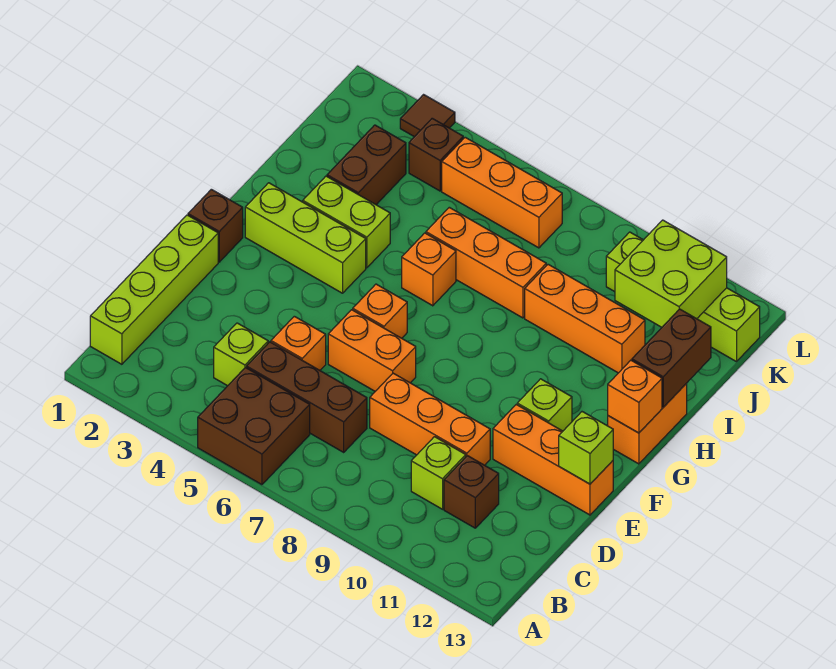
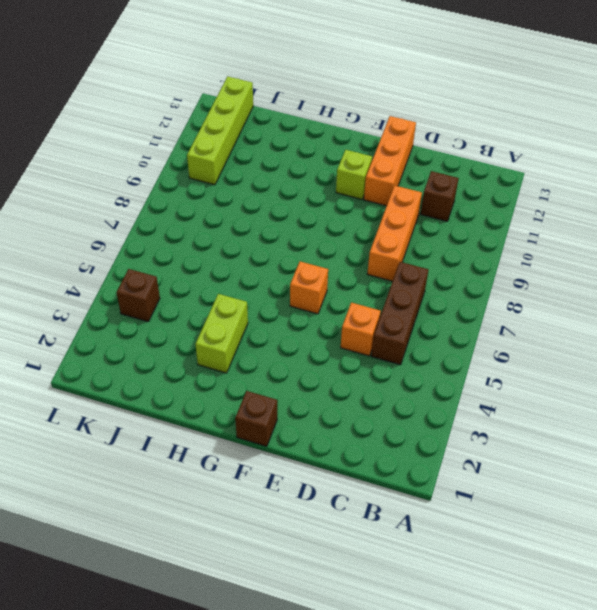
none -> brown 2x2 brick [198,368,310,485]
none -> lime 1x4 brick [90,215,218,364]
none -> lime 1x1 brick [214,323,268,386]

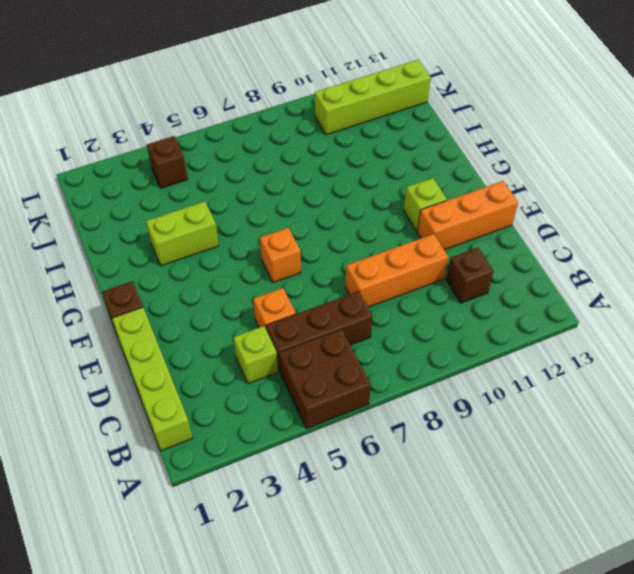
none -> lime 1x1 brick [411,437,466,509]
none -> orange 1x2 brick [328,310,416,391]
none -> lime 1x3 brick [245,183,366,293]

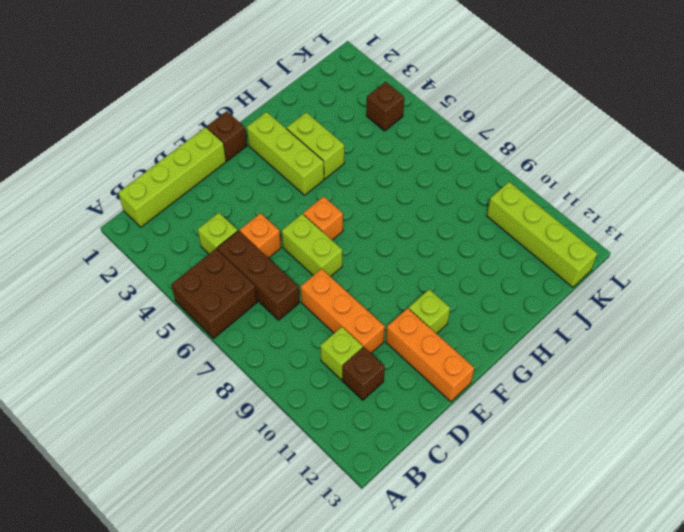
lime 1x2 brick [282,214,342,277] -> orange 1x2 brick [328,310,416,391]
none -> orange 1x2 brick [608,384,687,464]
none -> orange 1x1 brick [402,233,456,306]
none -> brown 1x2 brick [327,125,406,205]

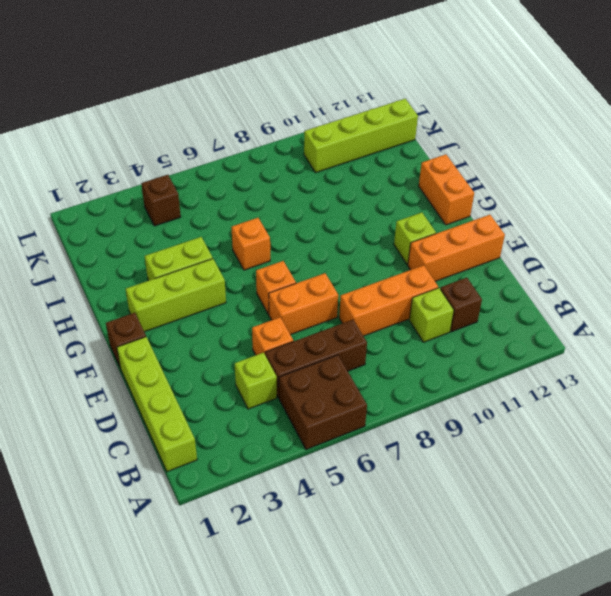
none -> brown 1x2 brick [327,125,406,205]
none -> orange 1x3 brick [426,207,546,318]
none -> orange 1x3 brick [525,264,645,373]

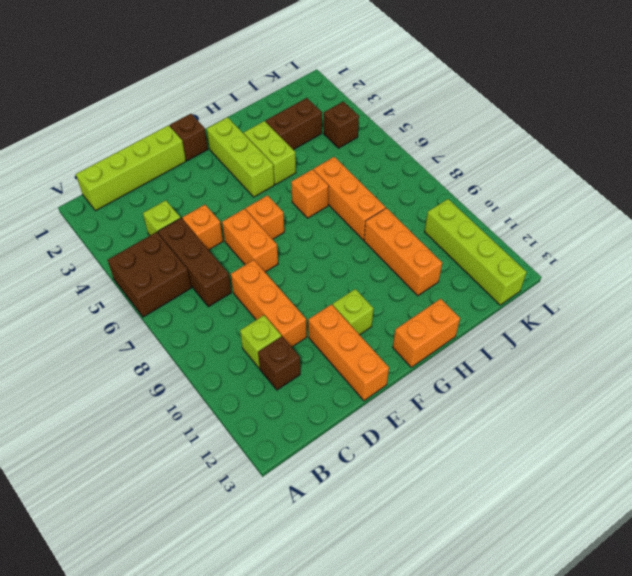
none -> orange 1x3 brick [442,137,562,248]
none -> brown 1x1 tile [400,95,455,137]
none -> lime 1x1 brick [559,412,613,484]

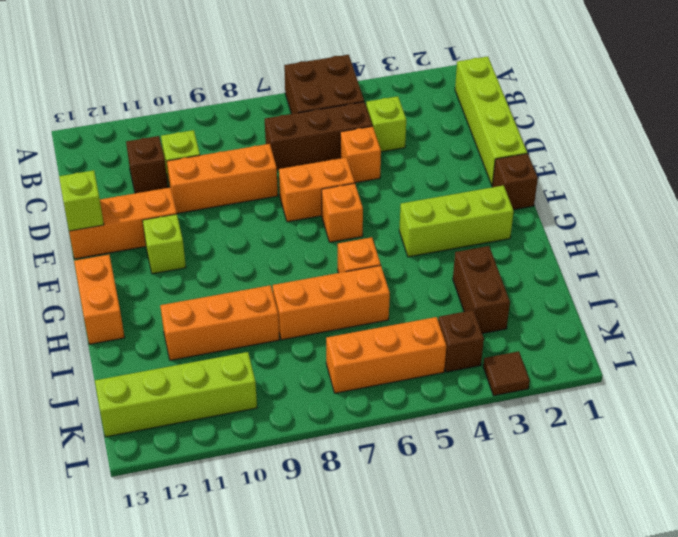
none -> lime 1x2 brick [303,176,390,268]
none -> orange 1x1 brick [608,360,662,433]
none -> brown 1x2 brick [632,309,711,407]

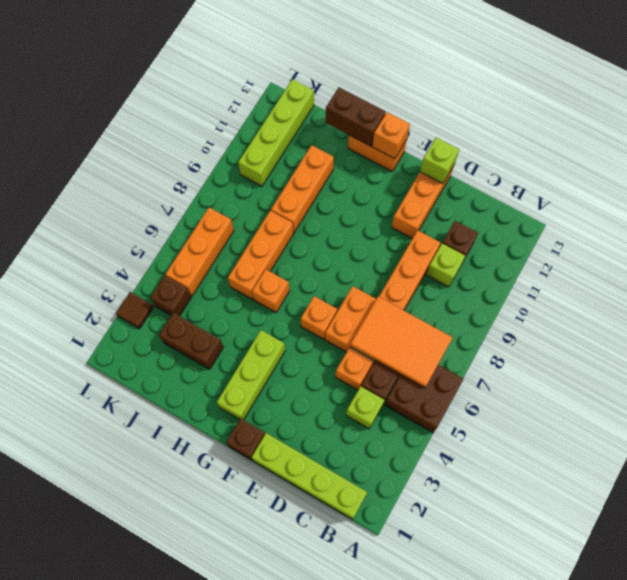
orange 2x3 tile [350,297,453,388] -> none
none -> lime 1x1 brick [517,379,572,431]
none -> lime 1x2 brick [303,176,390,268]
none -> lime 2x2 brick [615,220,727,327]

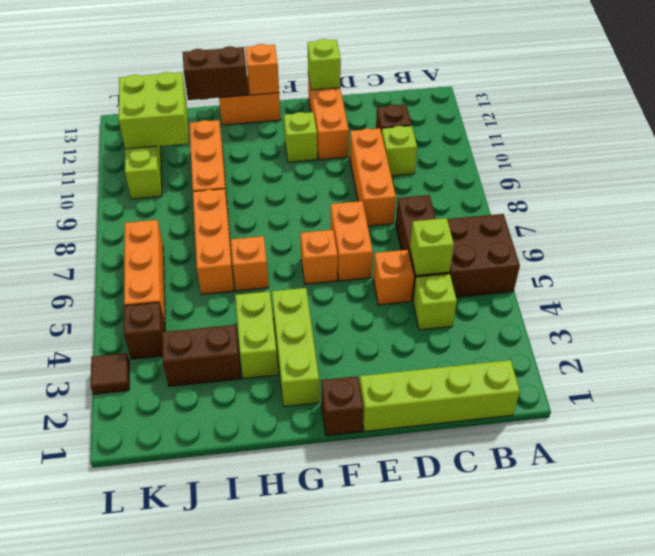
lime 1x1 brick [410,218,454,275] -> none

